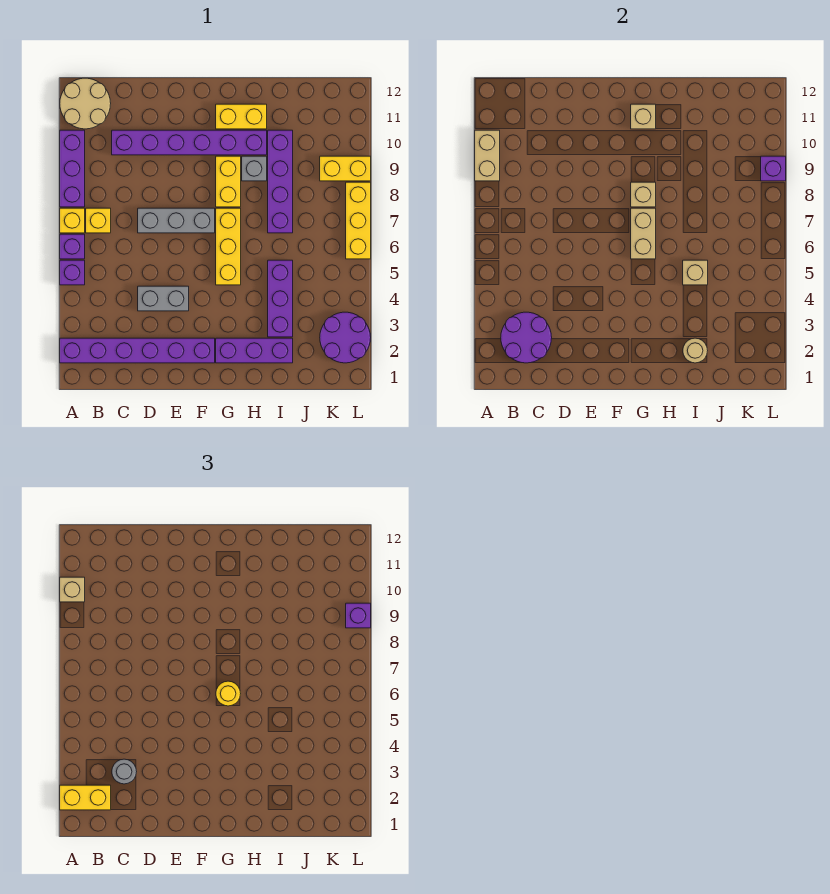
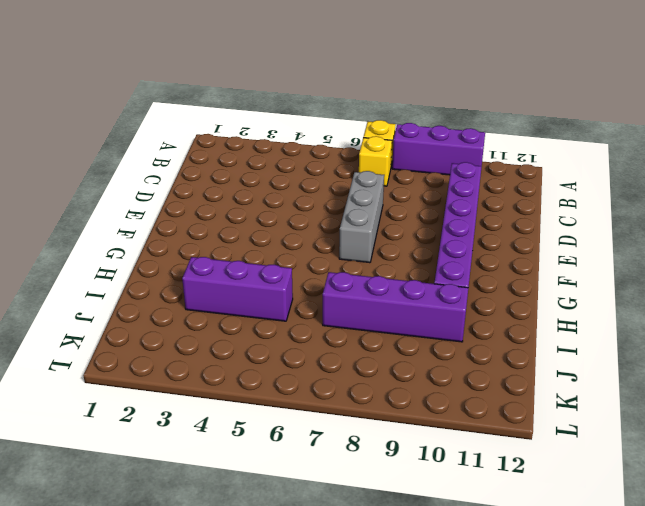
none -> purple 1x6 brick [60,338,215,363]
none -> purple 1x1 brick [60,260,85,285]
none -> purple 1x1 brick [60,234,85,259]
none -> tan 2x2 round brick [60,78,111,129]

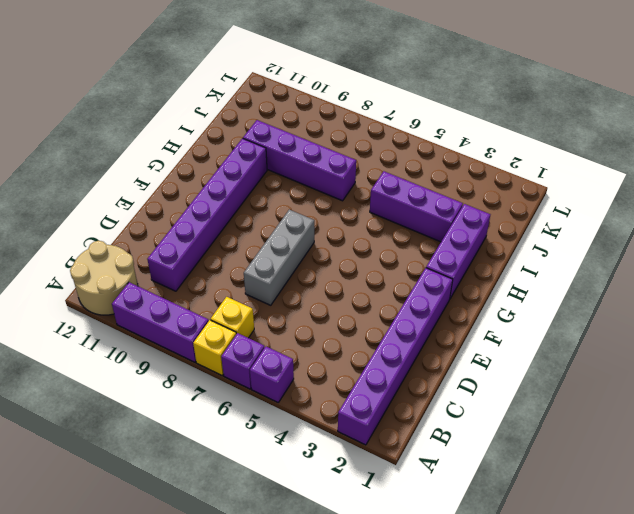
none -> grey 1x2 brick [138,286,189,311]
none -> yellow 1x3 brick [216,208,241,285]
none -> yellow 1x2 brick [216,156,241,207]
none -> yellow 1x2 brick [216,104,267,129]

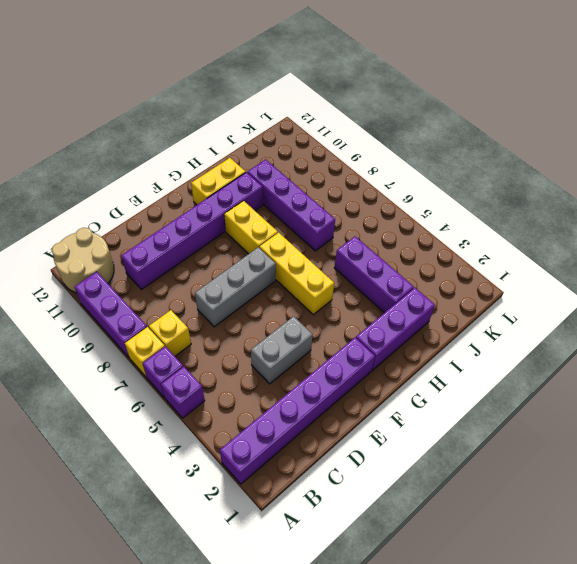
none -> grey 1x1 brick [242,156,267,181]
none -> purple 2x2 round brick [320,312,371,363]
none -> yellow 1x2 brick [320,156,371,181]
none -> yellow 1x3 brick [346,182,371,259]

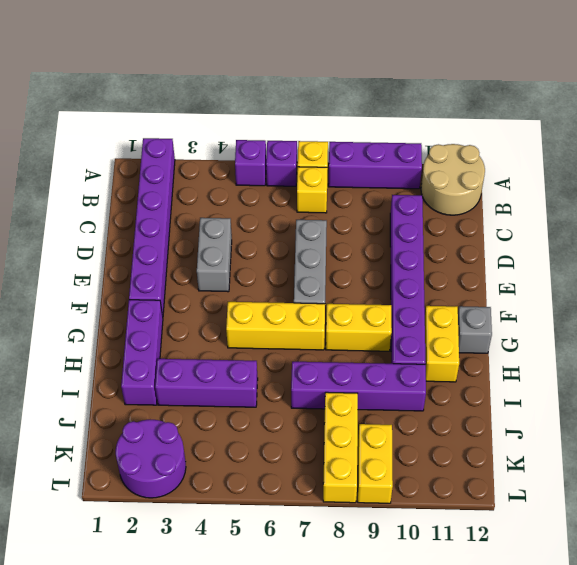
grey 1x1 brick [458,306,492,353] -> grey 1x1 brick moved to [242,156,267,181]
yellow 1x3 brick [323,392,358,503] -> yellow 1x3 brick turned to [346,182,371,259]
none -> tan 1x2 brick [475,130,500,181]
none -> purple 2x2 round brick [501,312,552,363]
none -> tan 1x2 brick [631,208,656,259]
none -> tan 1x1 brick [631,182,656,207]

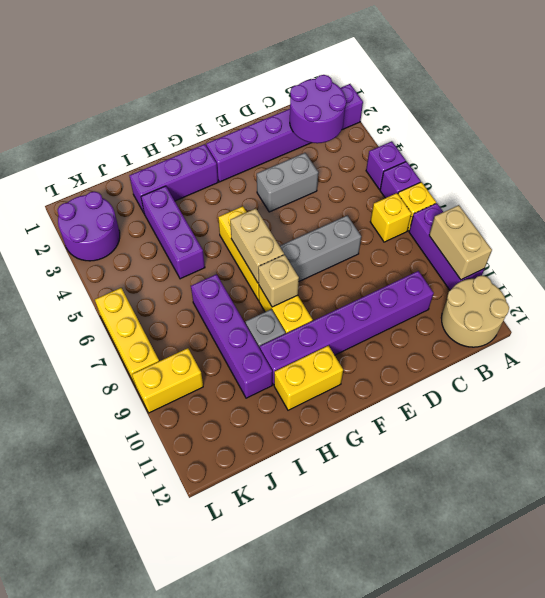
none -> tan 1x1 brick [631,104,656,129]
none -> tan 1x1 round brick [683,338,708,363]
none -> tan 1x1 brick [683,260,708,285]
none -> purple 1x1 brick [761,156,786,181]

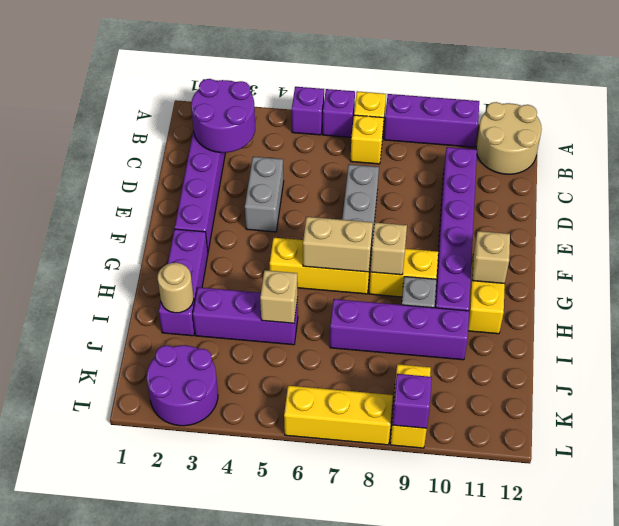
none -> tan 1x2 brick [475,130,500,181]
none -> yellow 1x2 brick [60,785,111,810]
none -> tan 1x1 brick [60,577,85,602]
none -> grey 1x1 round brick [112,759,137,784]

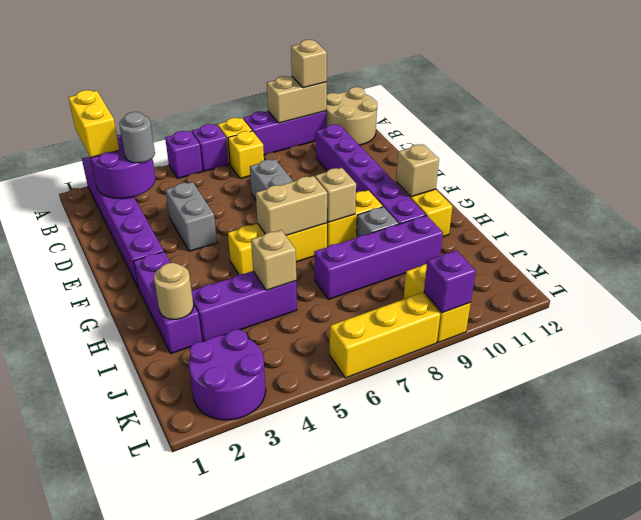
none -> yellow 1x1 round brick [216,681,241,706]
none -> purple 1x1 brick [346,603,371,628]

